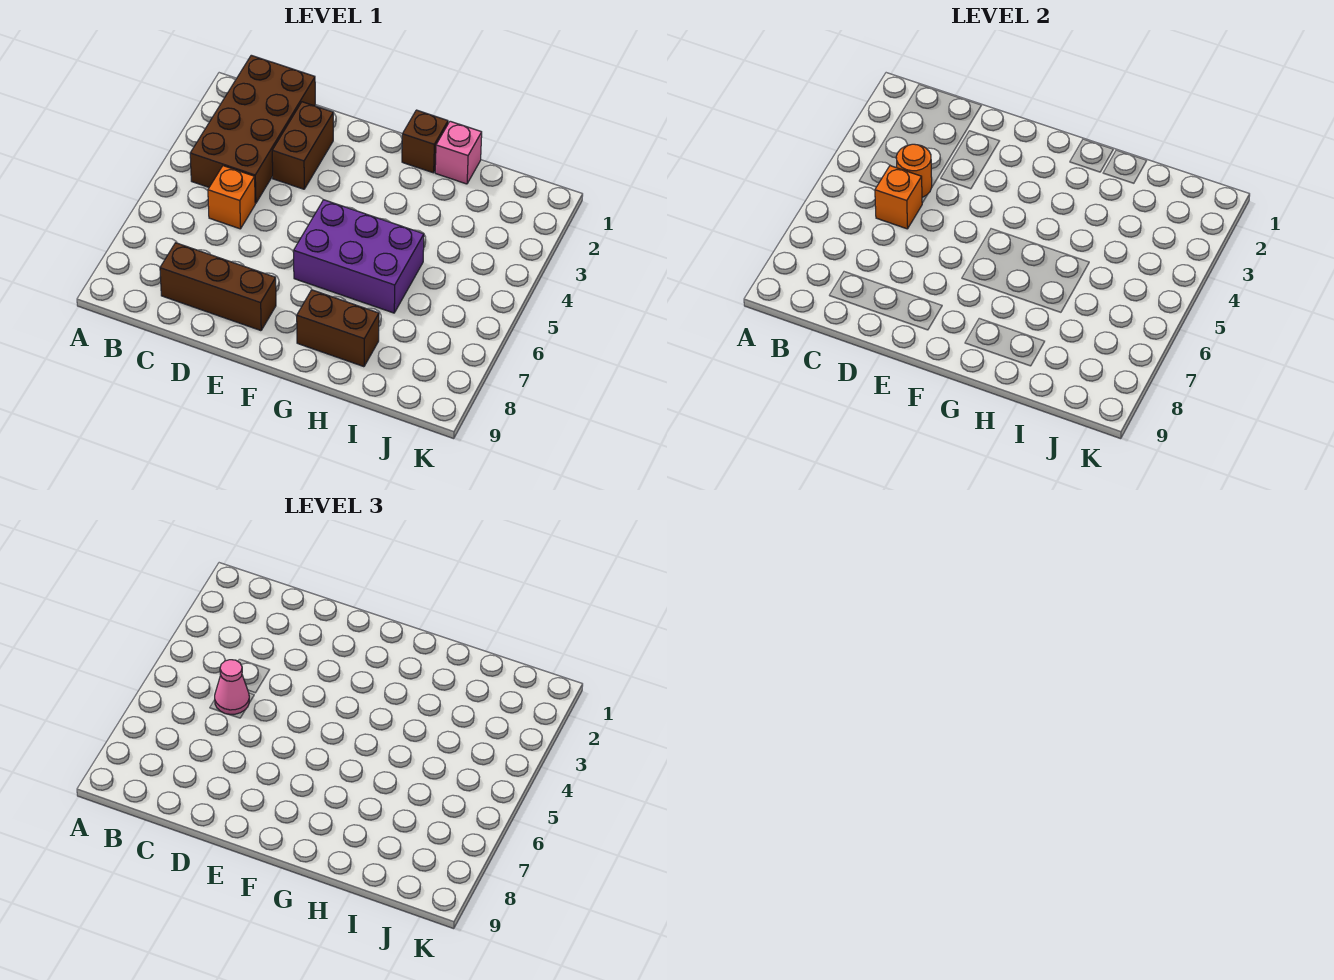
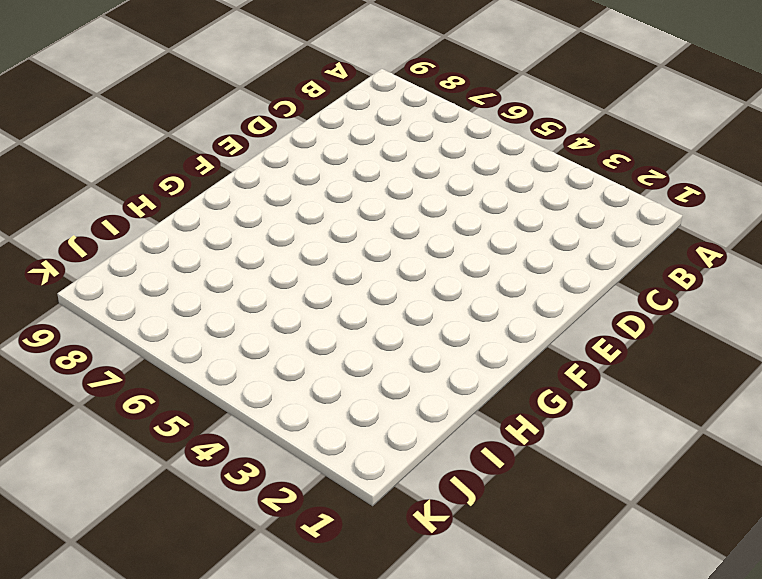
none -> brown 2x4 brick [190,55,315,203]
none -> orange 1x1 brick [208,166,255,229]

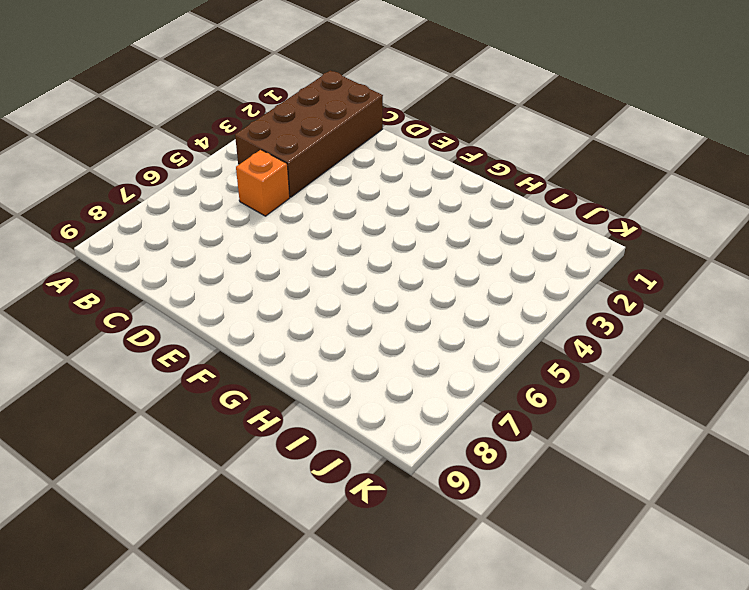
none -> brown 1x3 brick [160,243,276,331]
none -> brown 1x2 brick [272,102,333,189]

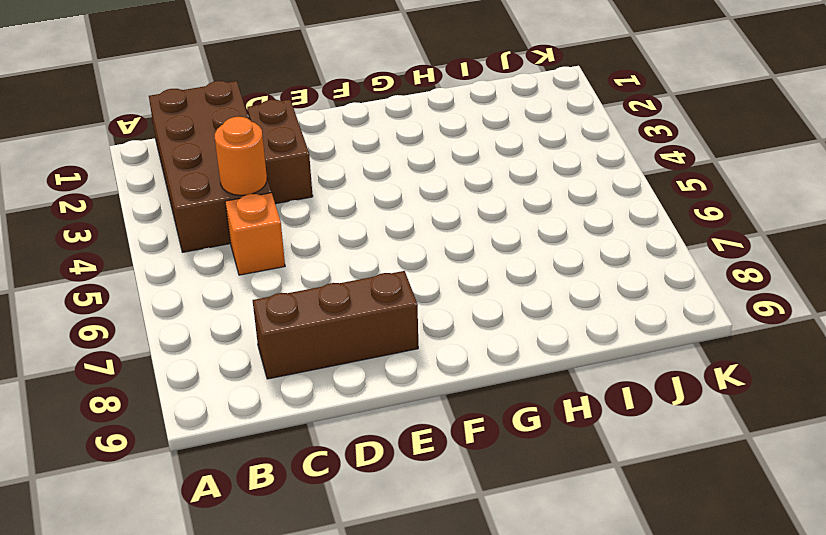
none -> purple 2x3 brick [294,200,424,313]
none -> brown 1x1 brick [402,110,448,173]

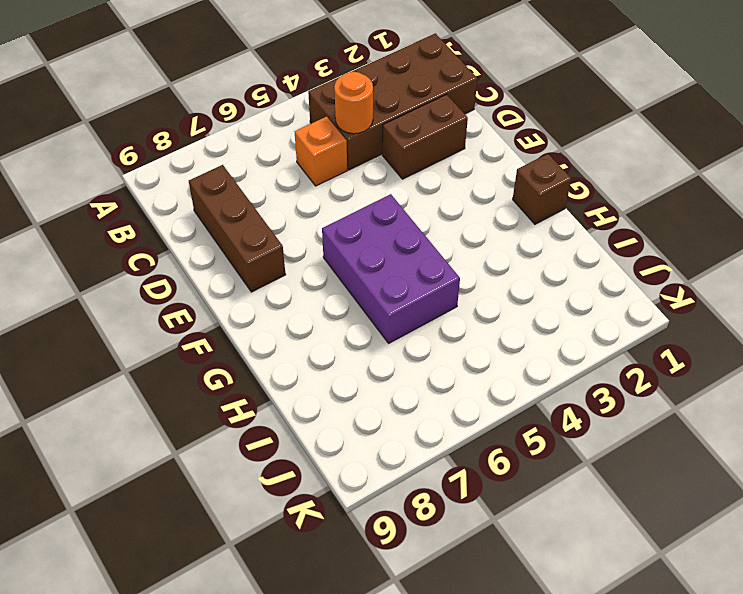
none -> brown 1x2 brick [297,290,379,367]
none -> pink 1x1 brick [435,121,482,184]

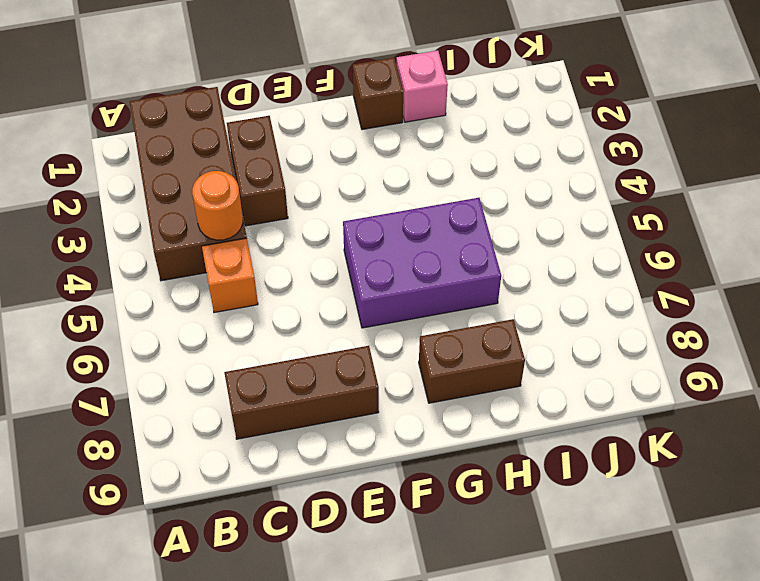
none -> orange 1x1 brick [875,166,922,229]
none -> pink 1x1 cone [215,660,249,714]

